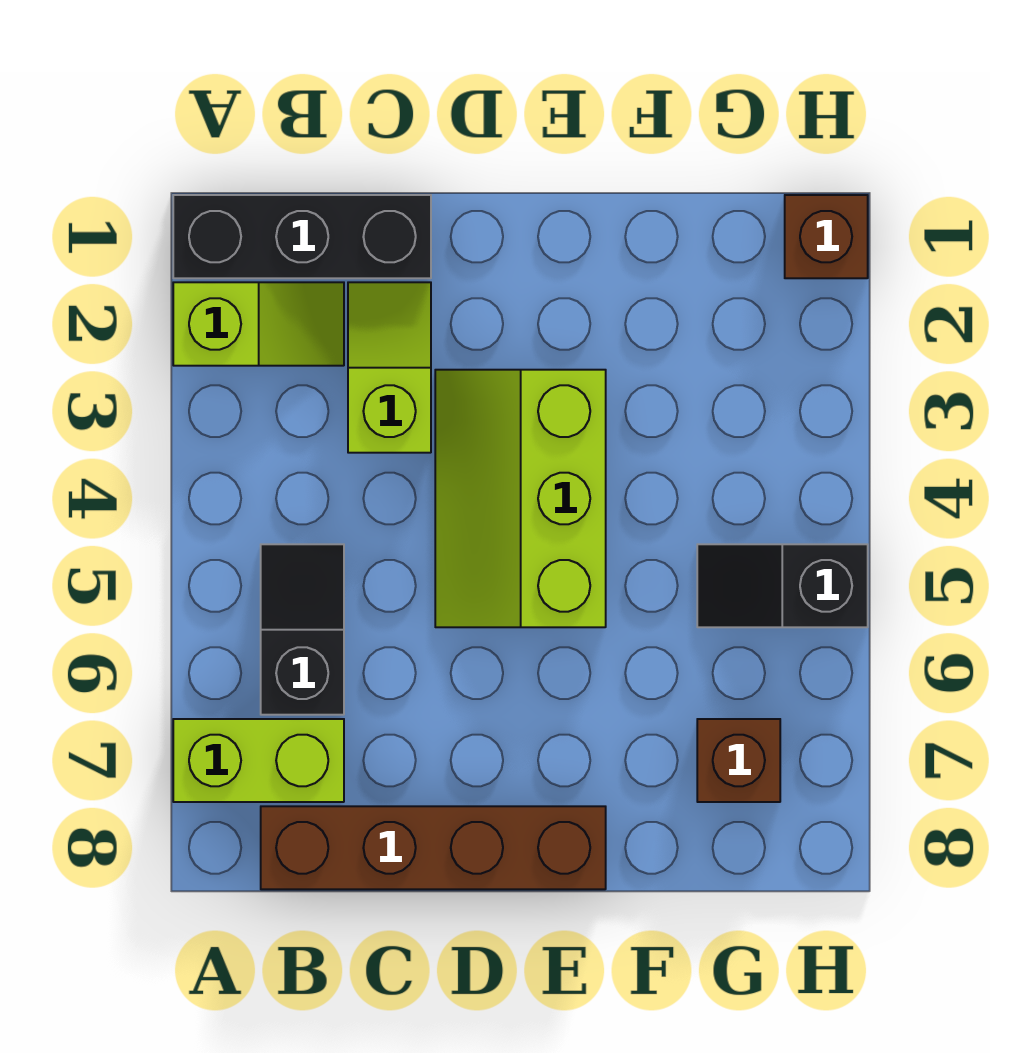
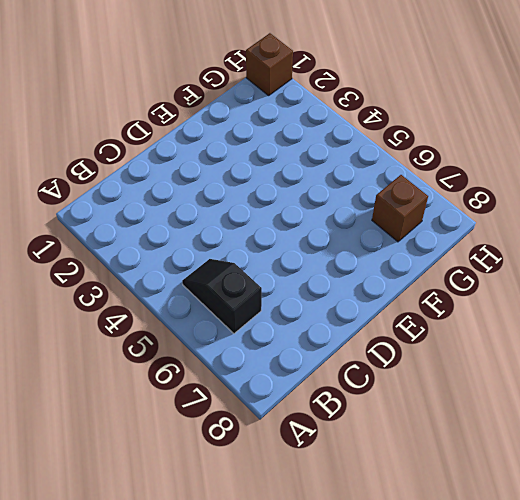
none -> black 1x3 brick [173,195,431,278]
none -> lime 1x2 slope [173,282,344,366]

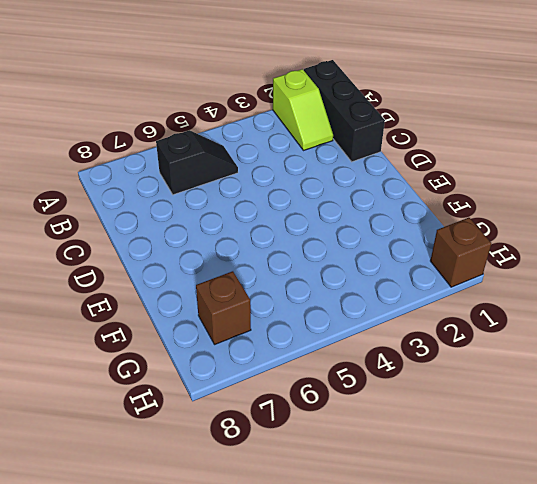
none -> lime 1x2 brick [173,719,344,802]
none -> brown 1x4 brick [261,806,606,889]

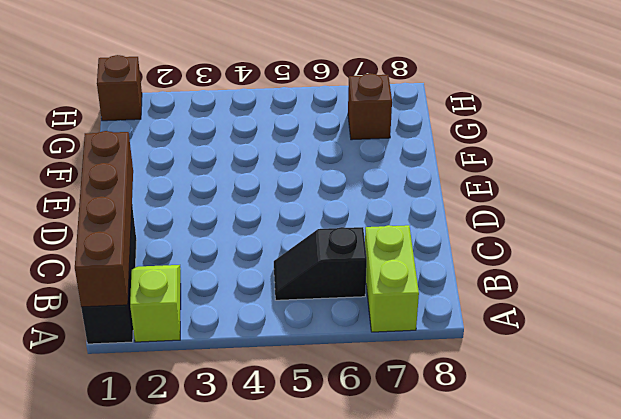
brown 1x4 brick [75,131,133,307] -> brown 1x4 brick moved to [261,806,606,889]
none -> lime 1x2 slope [348,282,431,453]
none -> lime 2x3 slope [435,370,606,627]

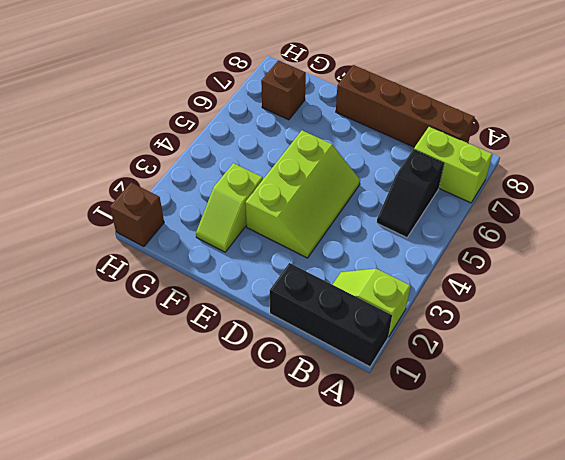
lime 1x2 slope [196,163,263,252] -> lime 1x2 slope moved to [348,282,431,453]
none -> black 1x2 slope [697,544,868,627]

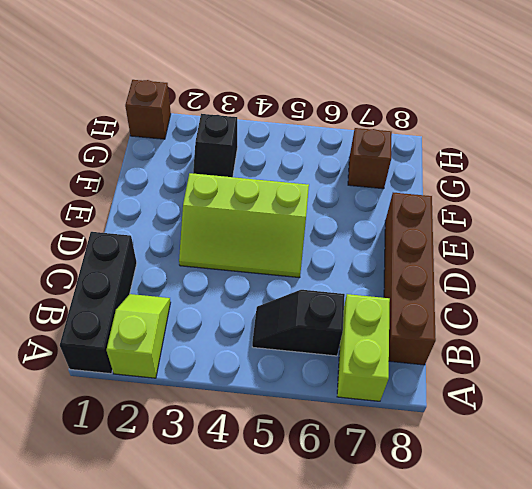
black 1x2 slope [193,114,238,177] -> black 1x2 slope moved to [697,544,868,627]
none -> lime 1x2 slope [348,282,431,453]

